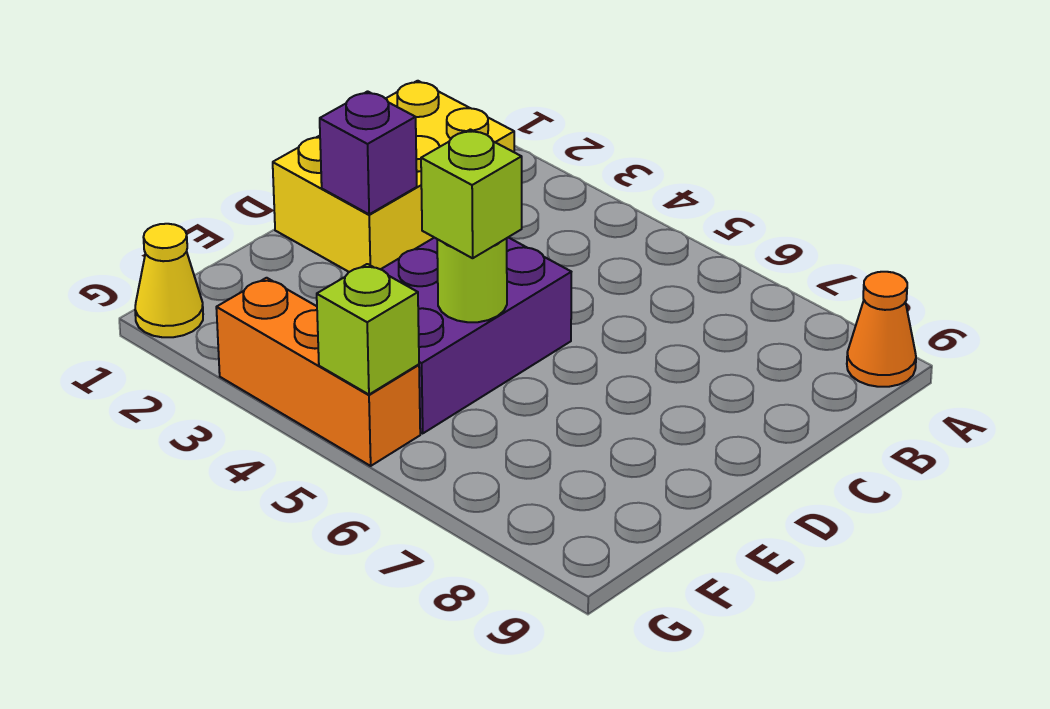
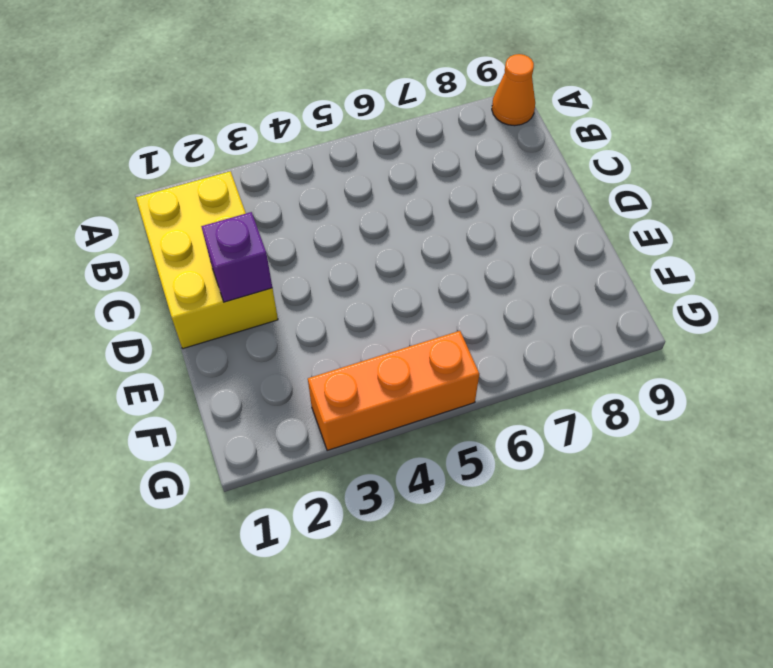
none -> purple 2x3 brick [381,237,571,433]
none -> yellow 1x1 cone [135,224,203,337]

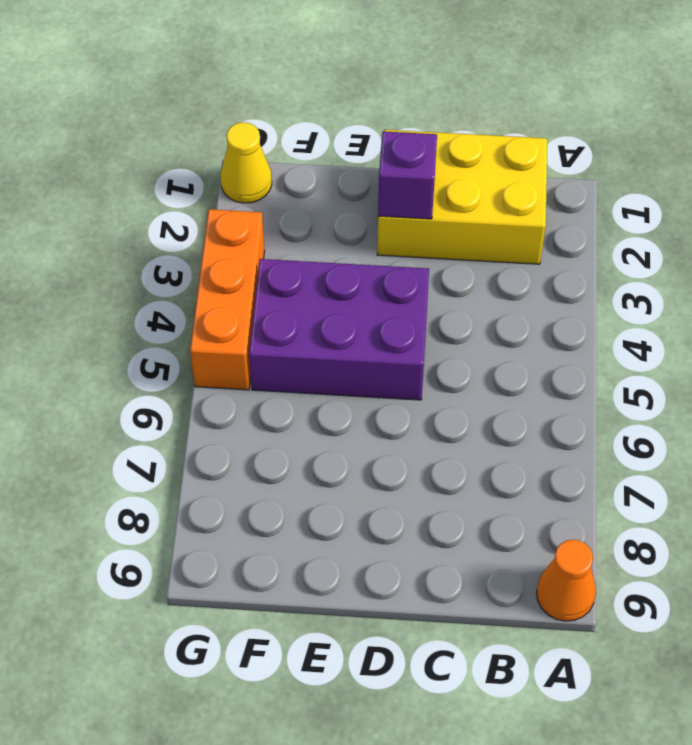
none -> lime 1x1 round brick [437,238,507,322]
none -> lime 1x1 brick [317,264,419,394]

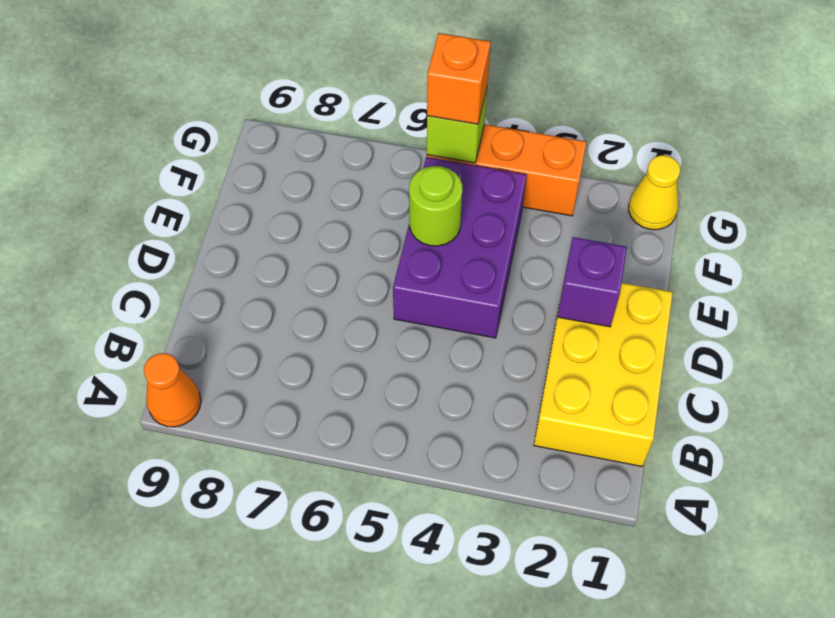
orange 1x1 brick [427,33,491,124] -> none
none -> lime 1x1 brick [421,129,522,258]

